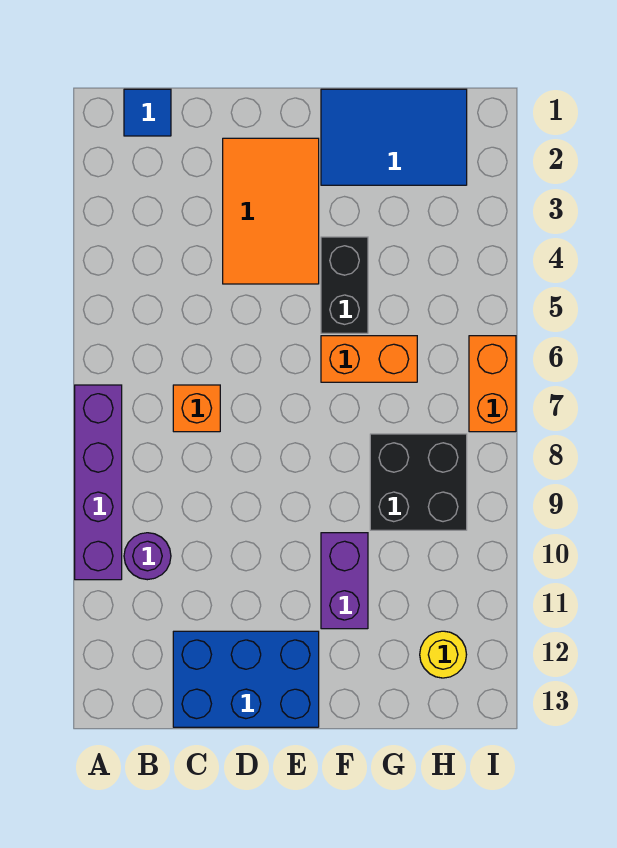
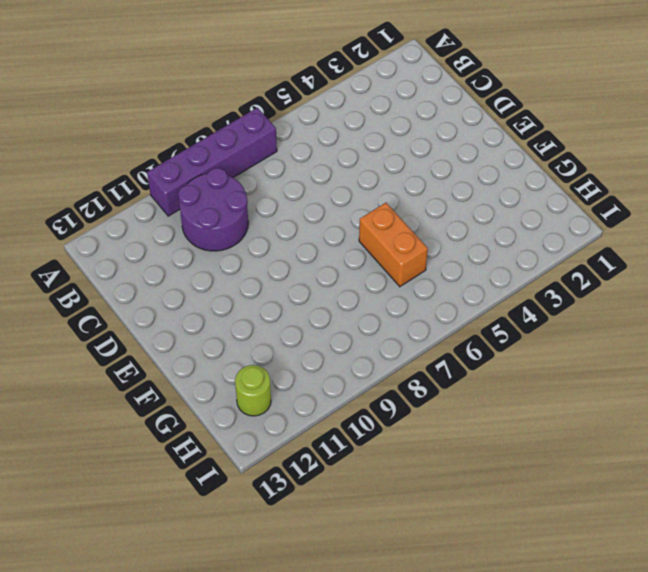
purple 2x2 round brick [178,168,248,251] -> purple 1x1 round brick [124,533,171,580]
lime 1x1 round brick [235,365,271,416] -> yellow 1x1 round brick [420,631,467,678]
none -> blue 1x1 tile [124,89,171,136]
none -> orange 1x1 brick [173,385,220,432]
none -> blue 2x3 brick [173,631,319,727]

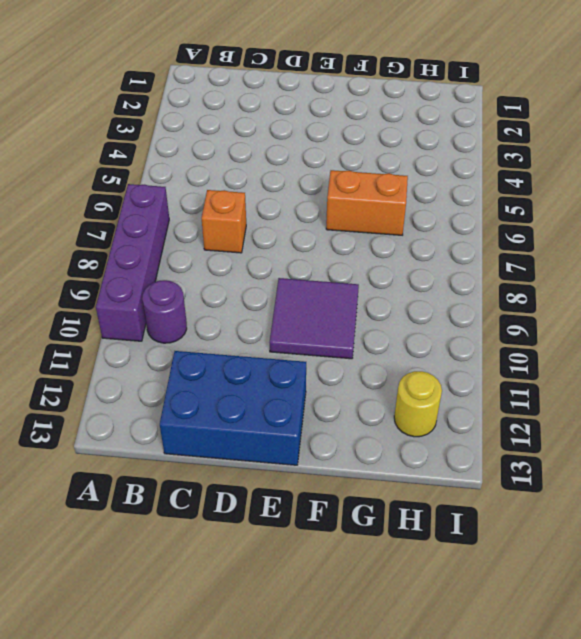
purple 2x2 tile [270,278,359,359] -> purple 1x2 brick [321,533,368,629]
none -> blue 1x1 tile [124,89,171,136]
none -> orange 2x3 tile [223,138,319,284]
none -> blue 2x3 tile [321,89,467,185]

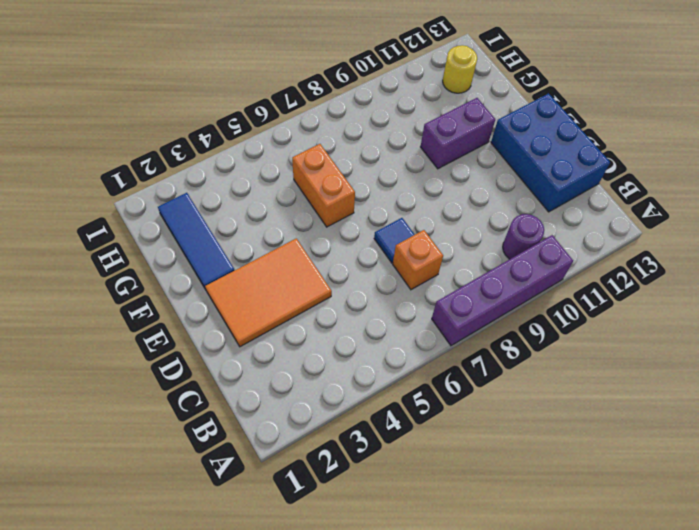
blue 1x1 tile [374,218,415,263] -> blue 1x1 tile moved to [124,89,171,136]
blue 1x3 tile [158,193,235,289] -> blue 2x3 tile [321,89,467,185]
none -> black 1x2 brick [321,237,368,333]
none -> black 2x2 brick [370,434,467,530]
none -> orange 1x2 brick [469,336,516,432]

